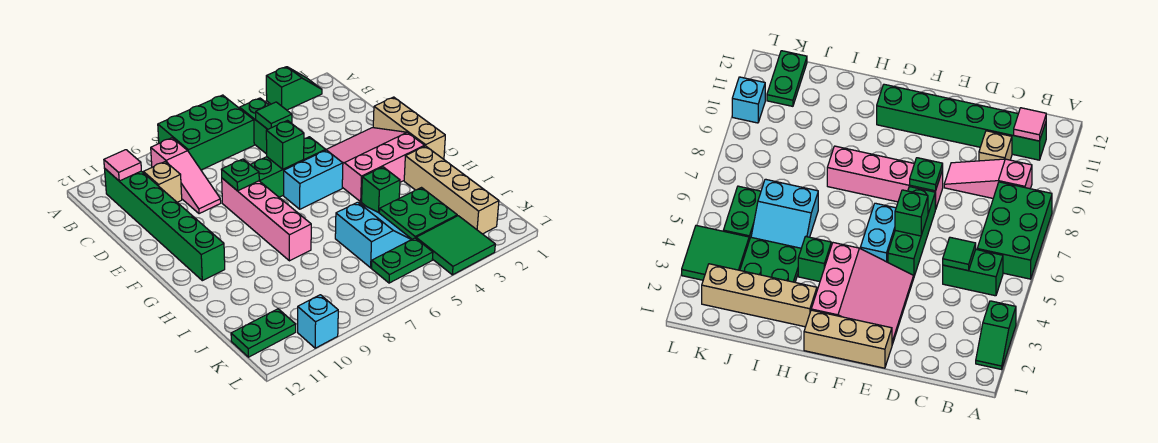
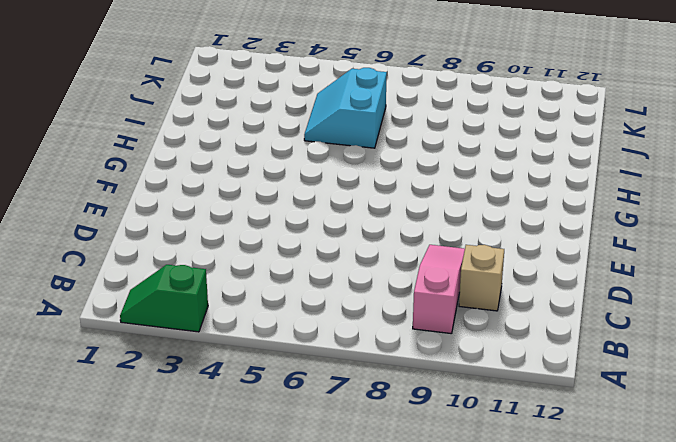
none -> green 2x3 brick [158,95,254,170]
none -> green 1x2 brick [240,98,269,154]
none -> green 1x6 brick [105,169,225,281]

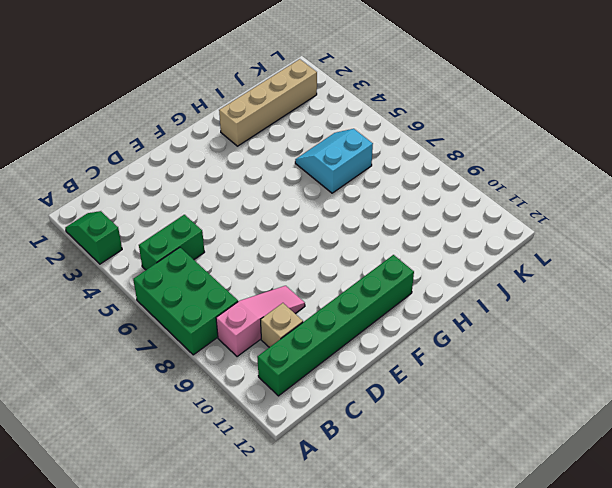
none -> tan 1x3 brick [373,97,445,159]
none -> pink 3x3 slope [326,128,425,202]
none -> green 1x3 brick [250,137,326,197]

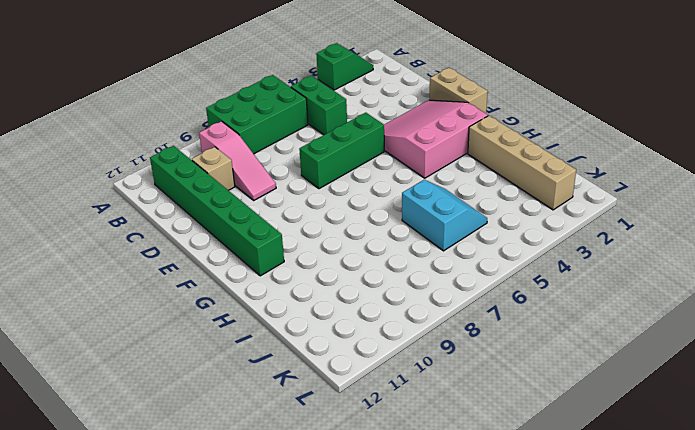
tan 1x2 brick [429,68,488,113] -> tan 1x3 brick [373,97,445,159]
none -> pink 1x4 brick [222,178,311,261]
none -> cyan 1x2 brick [284,150,343,209]
none -> green 1x1 brick [362,167,400,213]

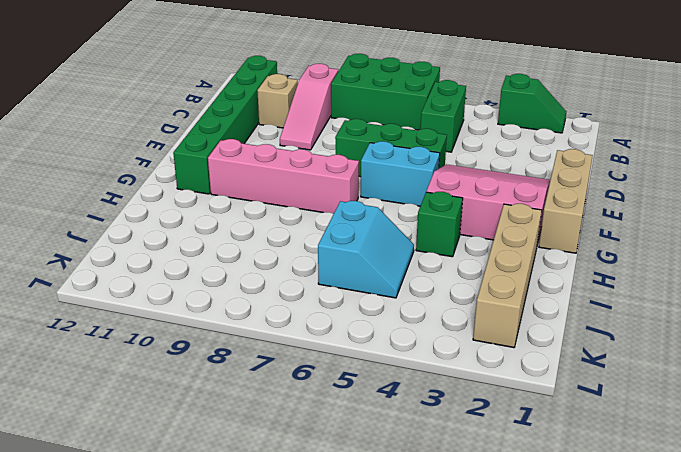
pink 1x4 brick [208,139,359,214] -> pink 1x4 brick turned to [222,178,311,261]
none -> green 2x2 plate [379,188,457,239]
none -> green 2x2 tile [416,216,495,275]
none -> green 1x2 plate [372,238,433,283]

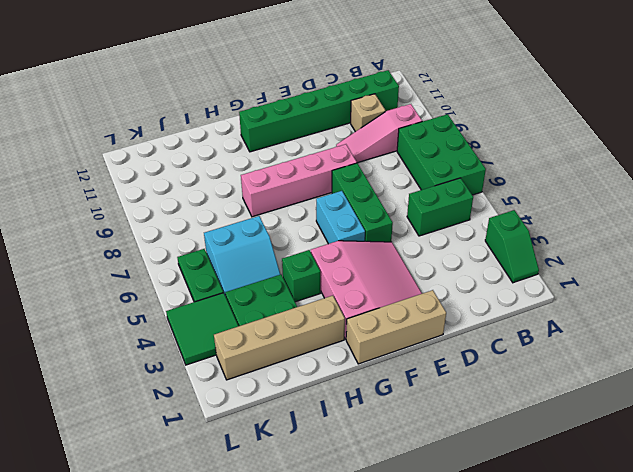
none -> green 1x2 plate [231,309,296,357]
none -> cyan 1x1 brick [298,295,338,348]
none -> pink 1x1 tile [104,150,141,181]

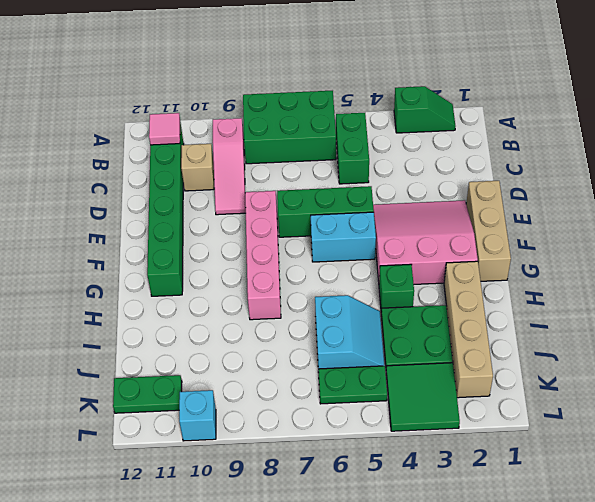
none -> green 1x1 tile [256,102,292,129]
none -> green 1x1 brick [266,121,304,169]
none -> green 1x1 plate [221,159,259,191]

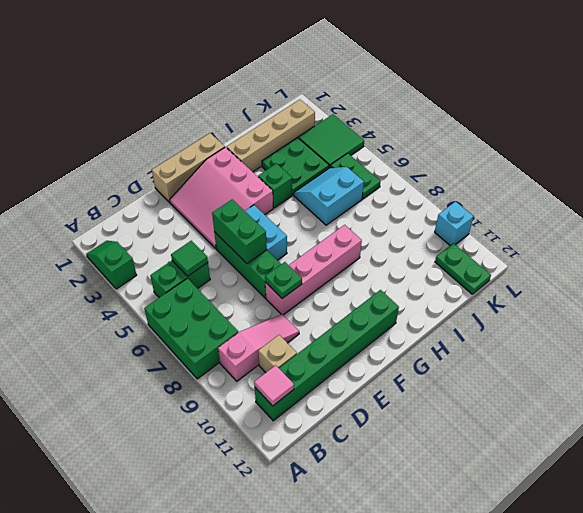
green 1x2 brick [212,199,267,263] -> green 1x1 brick [266,121,304,169]

